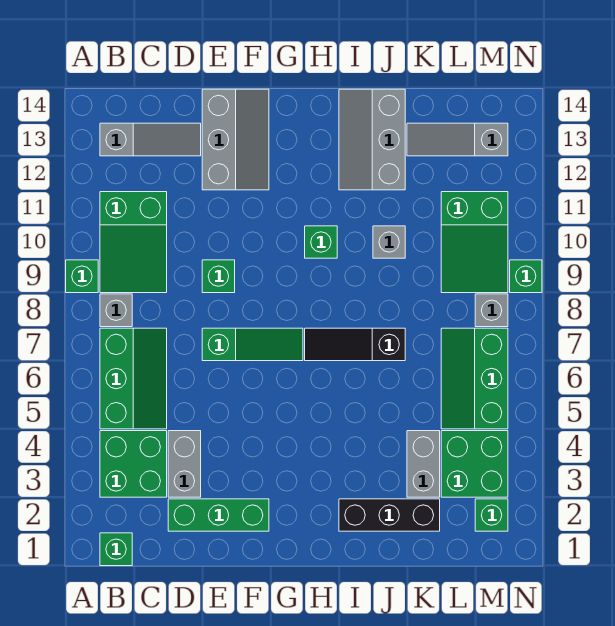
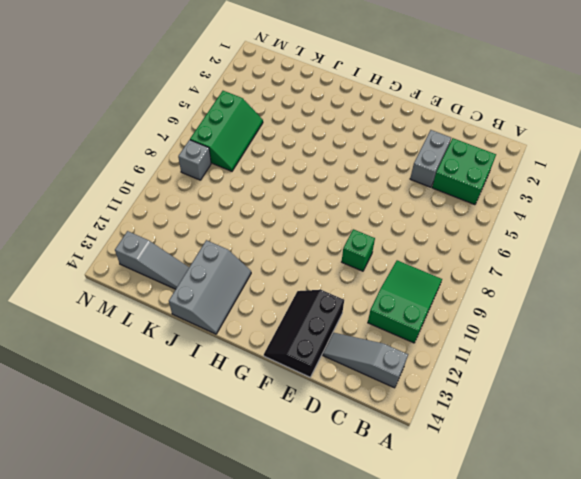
black 2x3 slope [264,290,344,377] -> grey 2x3 slope [202,89,269,190]
none -> green 1x1 brick [66,260,98,293]
none -> green 1x1 brick [100,533,132,566]
none -> green 2x3 slope [100,328,167,429]

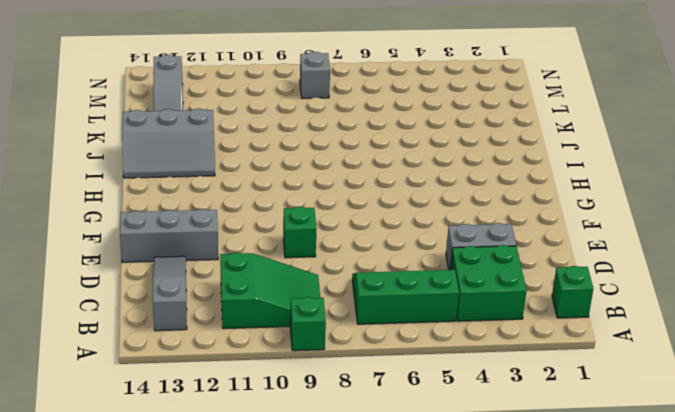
none -> grey 1x1 brick [100,294,132,327]
none -> green 1x3 brick [168,499,269,531]
none -> green 1x3 slope [202,328,303,361]

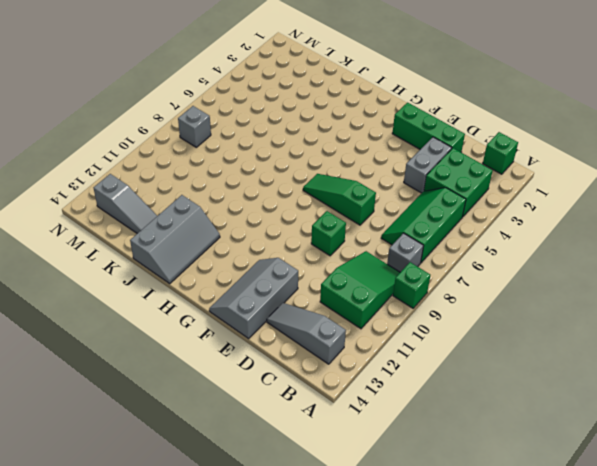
none -> black 1x3 slope [305,328,405,361]
none -> green 1x1 brick [305,226,337,258]
none -> black 1x3 brick [339,499,440,531]

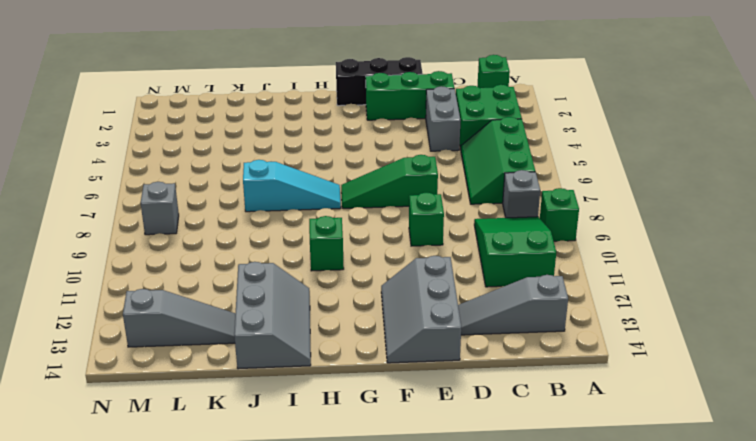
black 1x3 brick [336,57,422,106] -> black 1x3 brick moved to [339,499,440,531]
cyan 1x3 slope [243,160,341,212] -> black 1x3 slope [305,328,405,361]
none -> grey 1x1 brick [373,226,405,258]
none -> grey 1x2 brick [407,431,440,497]
none -> green 2x2 brick [441,431,508,497]

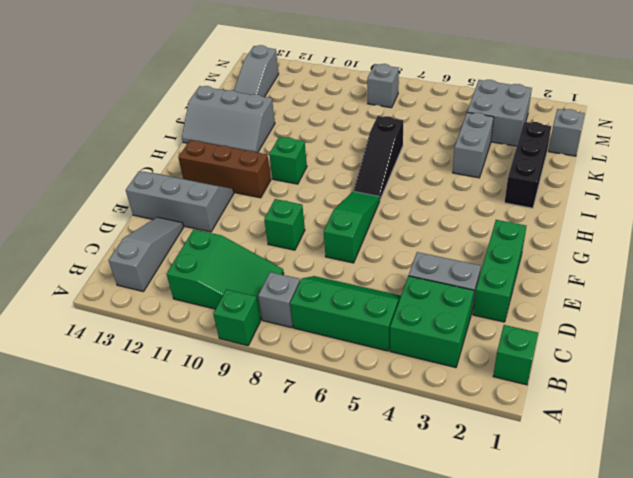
brown 1x3 brick [178,140,271,198] -> none
grey 1x2 brick [453,112,494,178] -> grey 1x2 brick turned to [407,431,440,497]
grey 1x1 brick [549,109,585,156] -> grey 1x1 brick moved to [373,226,405,258]
grey 2x2 brick [467,80,532,146] -> green 2x2 brick [441,431,508,497]
none -> green 2x3 slope [441,328,508,429]
none -> green 2x3 slope [441,192,508,293]
none -> green 1x1 brick [475,499,508,531]

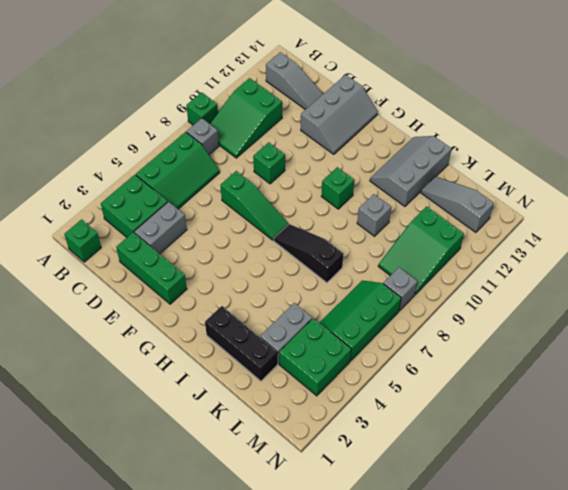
none -> green 1x1 brick [475,499,508,531]
none -> green 1x1 brick [510,260,542,293]

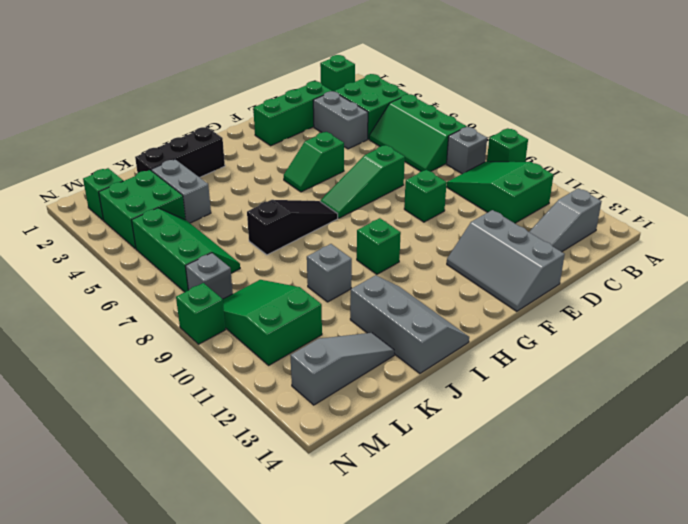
green 1x2 slope [284,132,344,192] -> none

